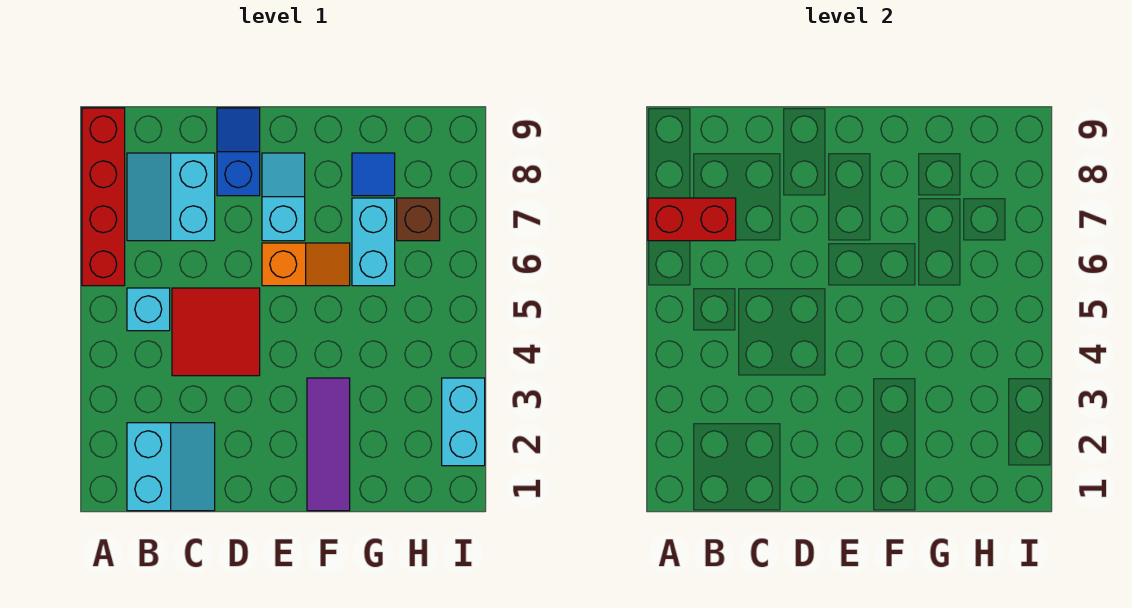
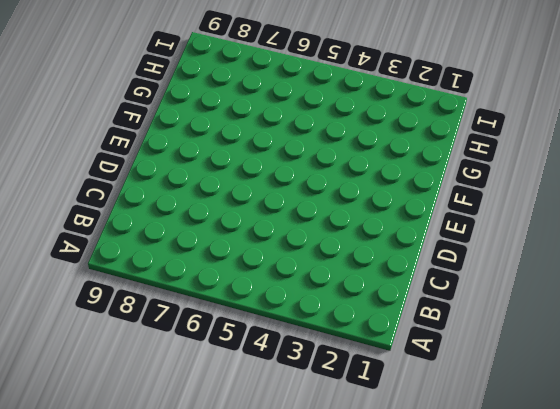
none -> red 1x4 brick [82,108,125,286]
none -> cyan 2x2 slope [127,423,215,511]
none -> cyan 1x1 brick [127,288,170,331]

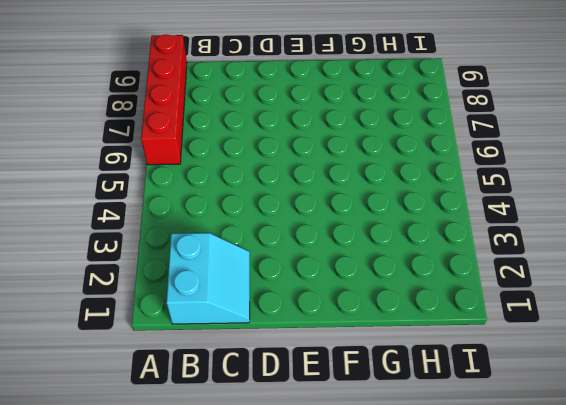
none -> cyan 1x1 brick [127,288,170,331]
none -> cyan 2x2 slope [127,153,215,241]
none -> red 2x2 tile [172,288,260,376]

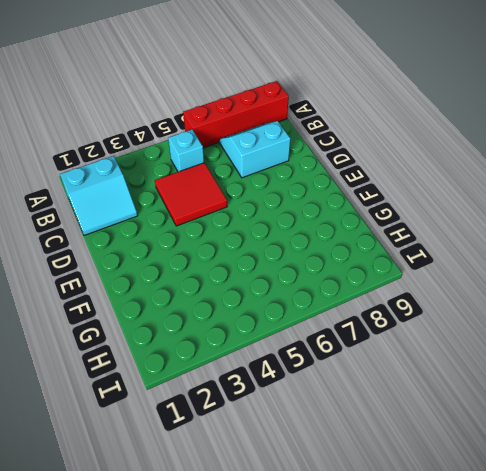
none -> blue 1x2 slope [217,108,260,196]
none -> orange 1x2 slope [262,243,350,286]
none -> cyan 1x2 slope [262,153,305,241]

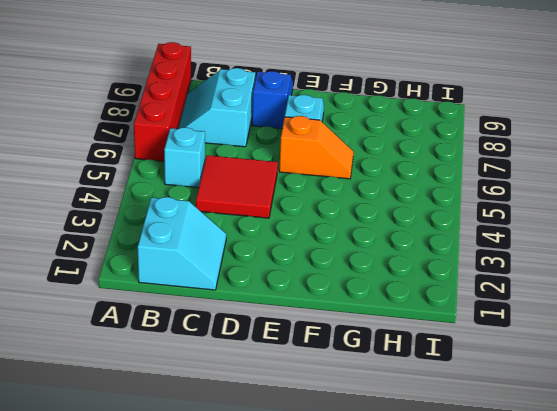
none -> purple 1x3 tile [307,378,350,511]
none -> cyan 1x2 brick [352,198,395,286]
none -> blue 1x1 tile [352,153,395,196]

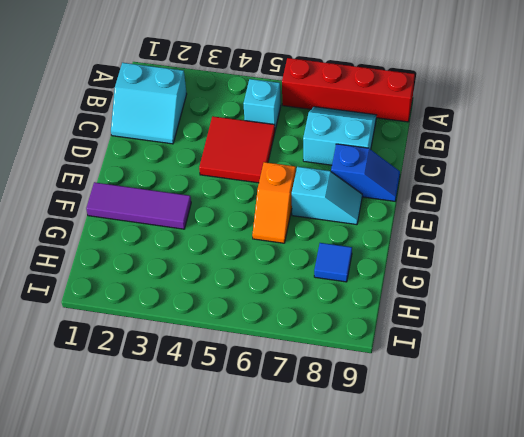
none -> cyan 1x2 brick [352,198,395,286]
none -> brown 1x1 brick [397,198,440,241]
none -> cyan 1x2 brick [442,378,485,466]

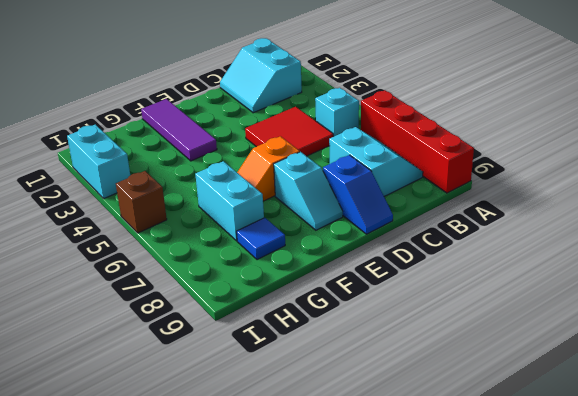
brown 1x1 brick [116,171,167,233] -> brown 1x1 brick moved to [397,198,440,241]
none -> red 1x2 brick [648,198,736,241]

